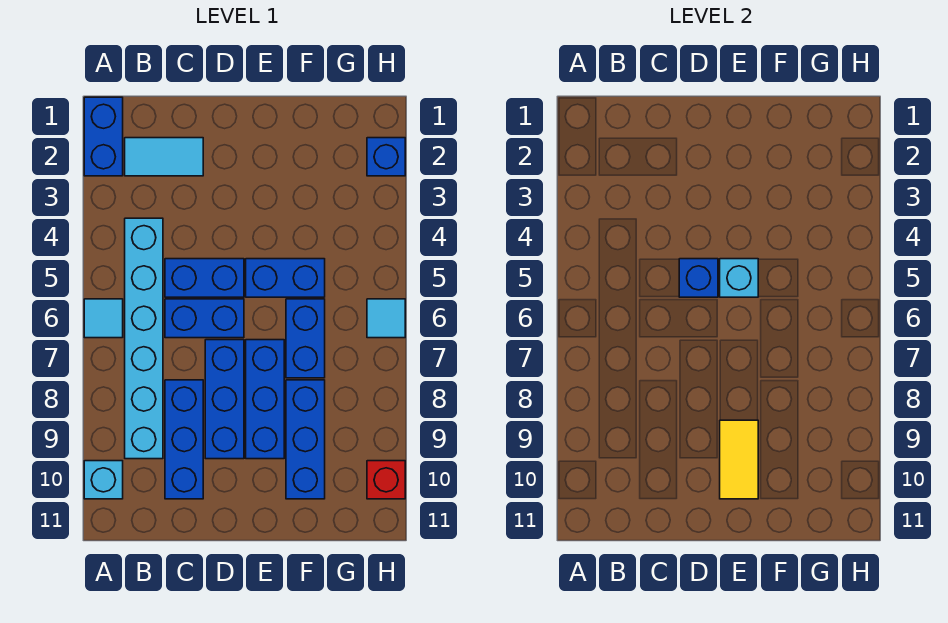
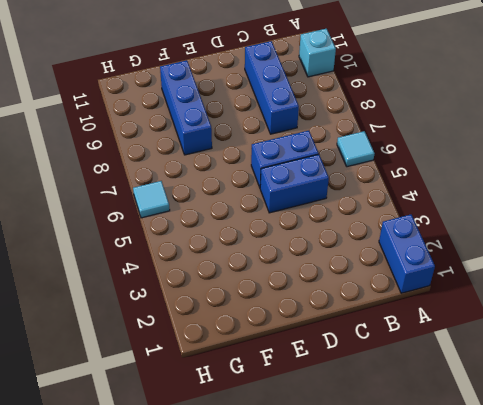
none -> cyan 1x2 tile [125,138,203,176]
none -> cyan 1x6 brick [125,218,163,459]
none -> blue 1x3 brick [205,340,244,459]

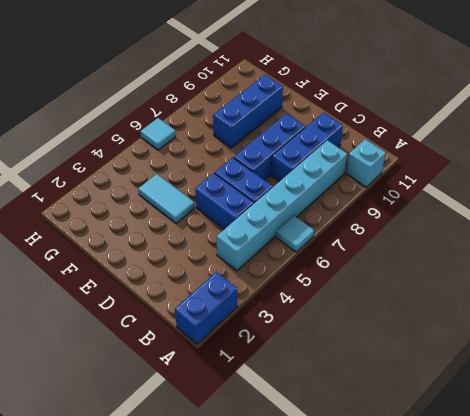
cyan 1x2 tile [138,174,195,223] -> cyan 1x2 tile moved to [125,138,203,176]
none -> blue 1x2 brick [246,259,325,297]
none -> blue 1x3 brick [246,340,284,459]
none -> blue 1x2 brick [286,299,325,378]

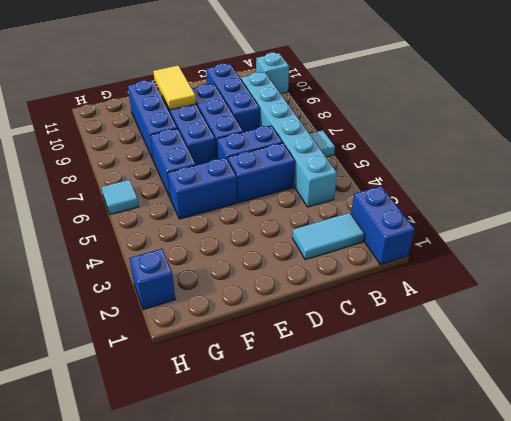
none -> red 1x1 brick [367,461,405,499]
none -> blue 1x1 brick [679,259,718,297]
none -> cyan 1x1 brick [720,259,758,297]

